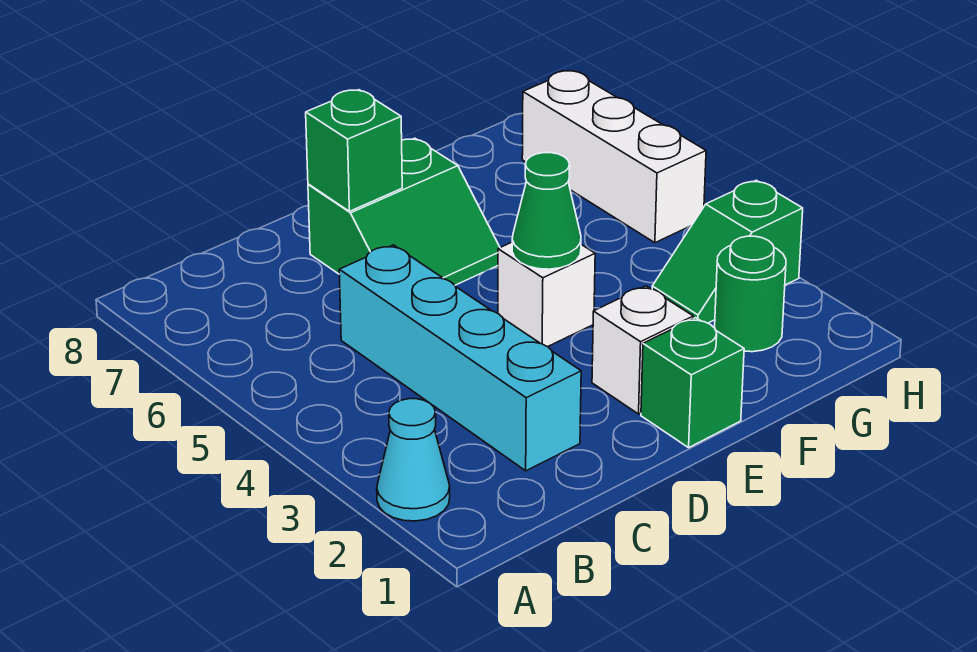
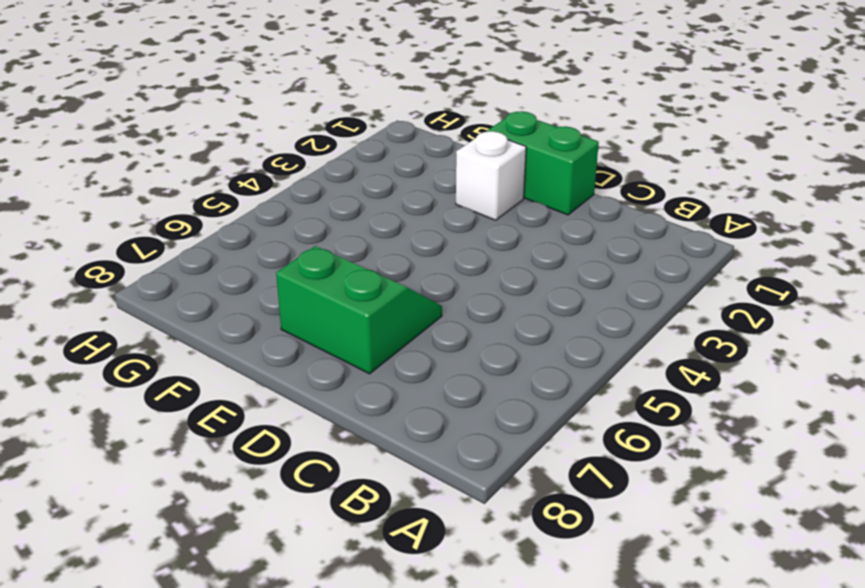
green 1x2 brick [487,111,599,215] -> green 1x1 brick [641,318,744,448]
none -> cyan 1x1 cone [377,399,450,521]
none -> cyan 1x4 brick [339,245,581,471]

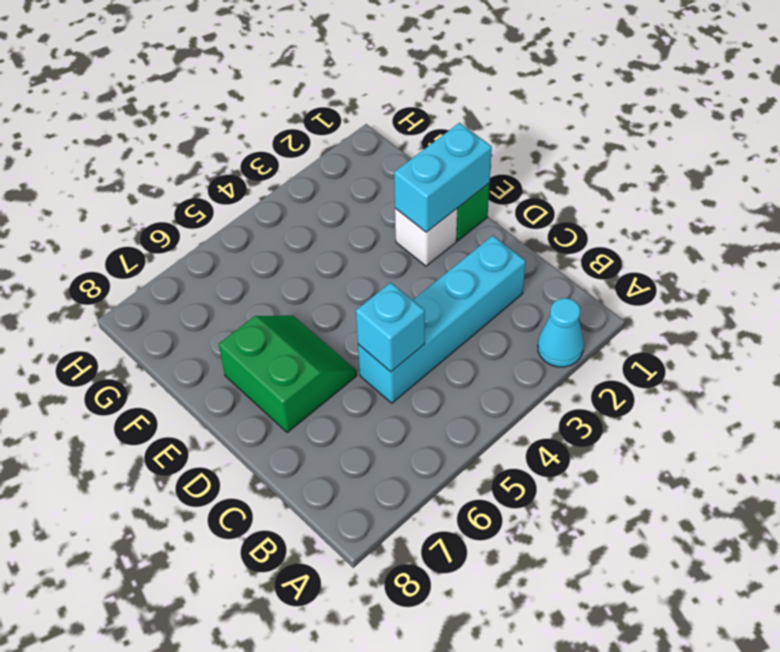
cyan 1x1 brick [356,283,425,372] -> none
cyan 1x2 brick [394,123,492,232] -> none
none -> white 1x1 brick [498,242,595,347]
none -> green 1x1 round brick [715,236,786,352]

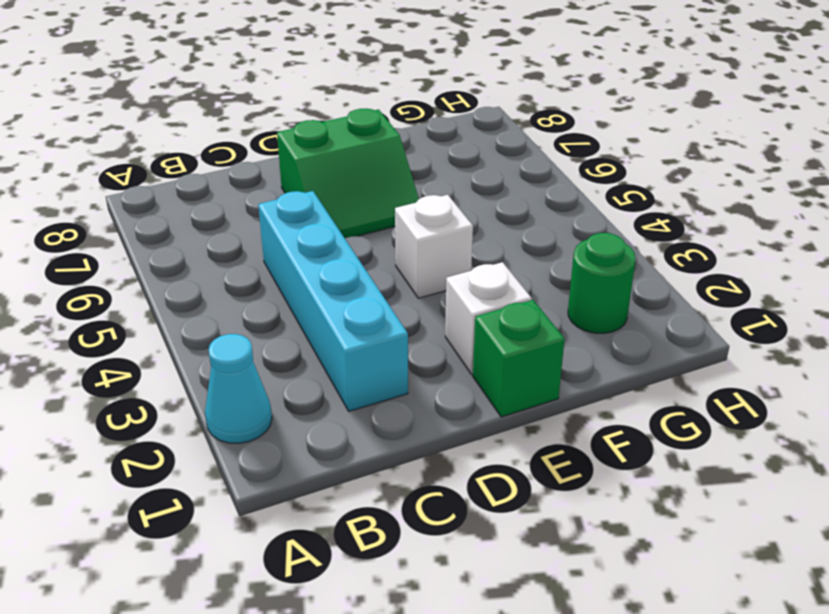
none -> green 1x2 slope [652,180,803,323]
none -> white 1x3 brick [522,71,706,243]

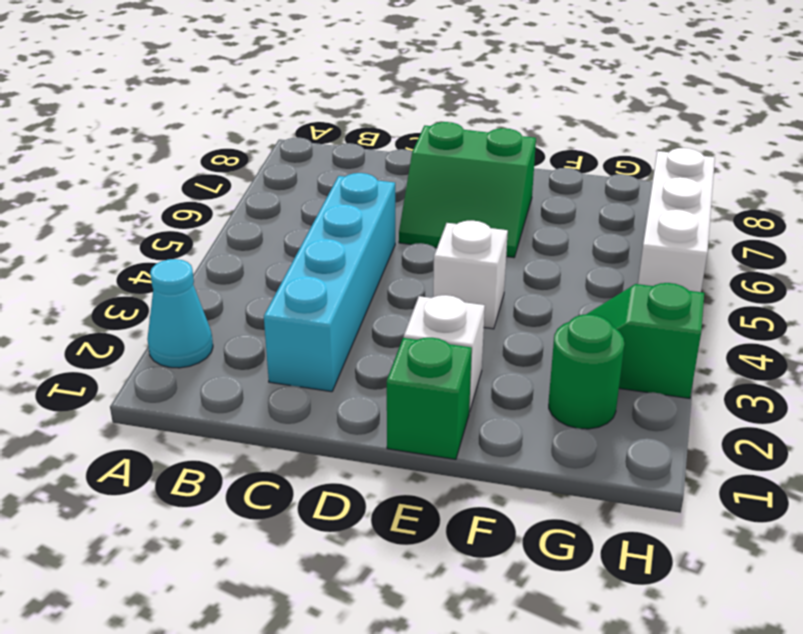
none -> green 1x1 brick [306,90,402,211]
none -> green 1x1 cone [512,153,581,269]

